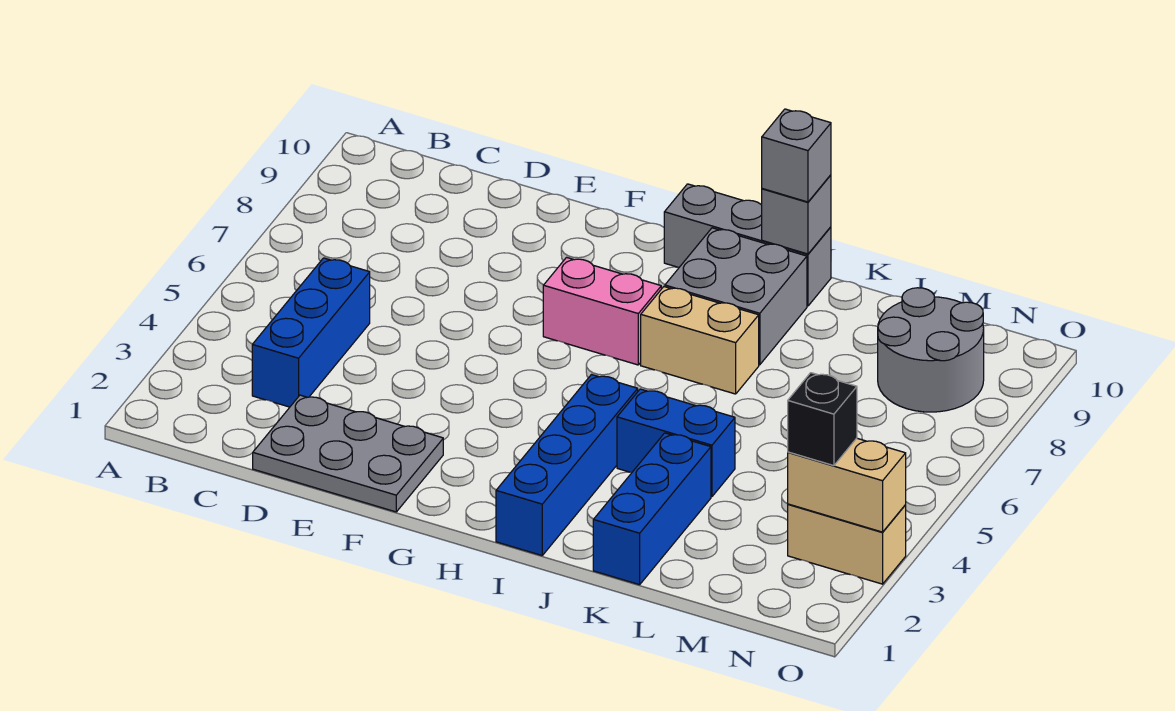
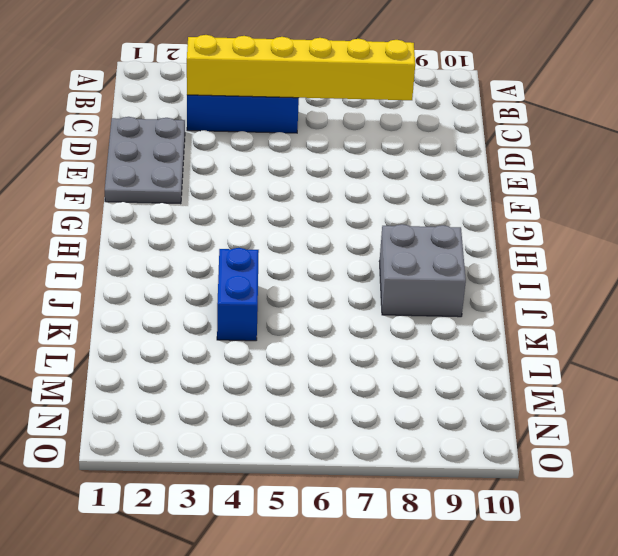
yellow 1x6 brick [187,35,415,100] -> none
none -> pink 1x2 brick [543,257,661,365]
none -> grey 1x3 brick [664,184,831,306]
none -> blue 1x4 brick [496,375,638,555]

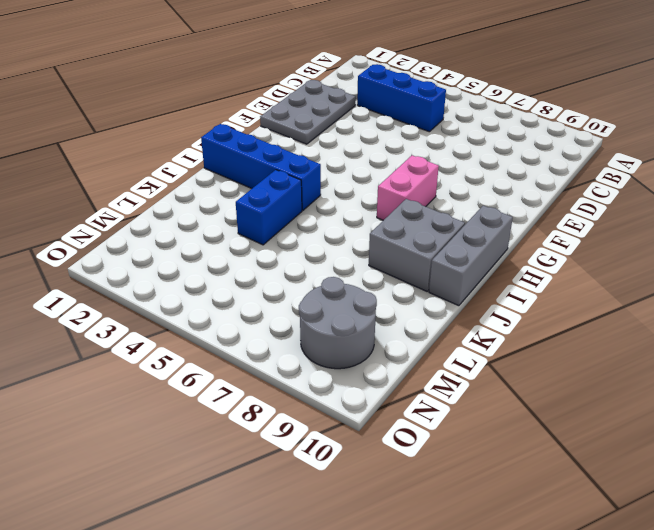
none -> tan 1x2 brick [641,287,759,394]
none -> blue 1x3 brick [593,433,711,585]
none -> tan 1x2 brick [788,504,906,584]

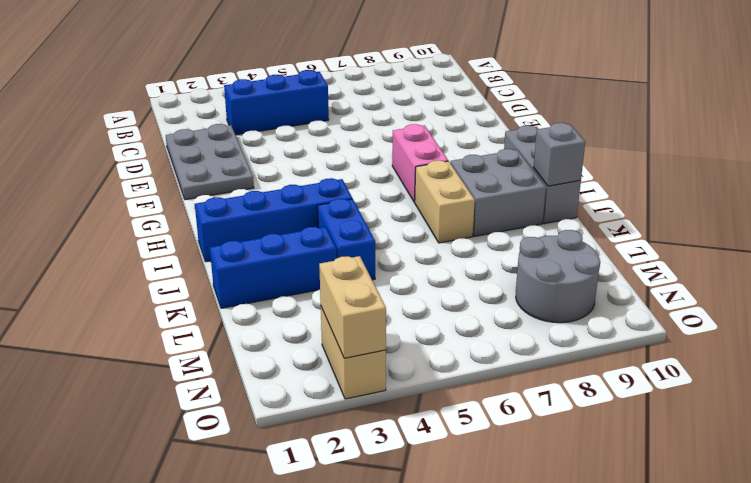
none -> grey 1x1 brick [762,109,831,202]
none -> black 1x1 brick [788,373,857,466]

